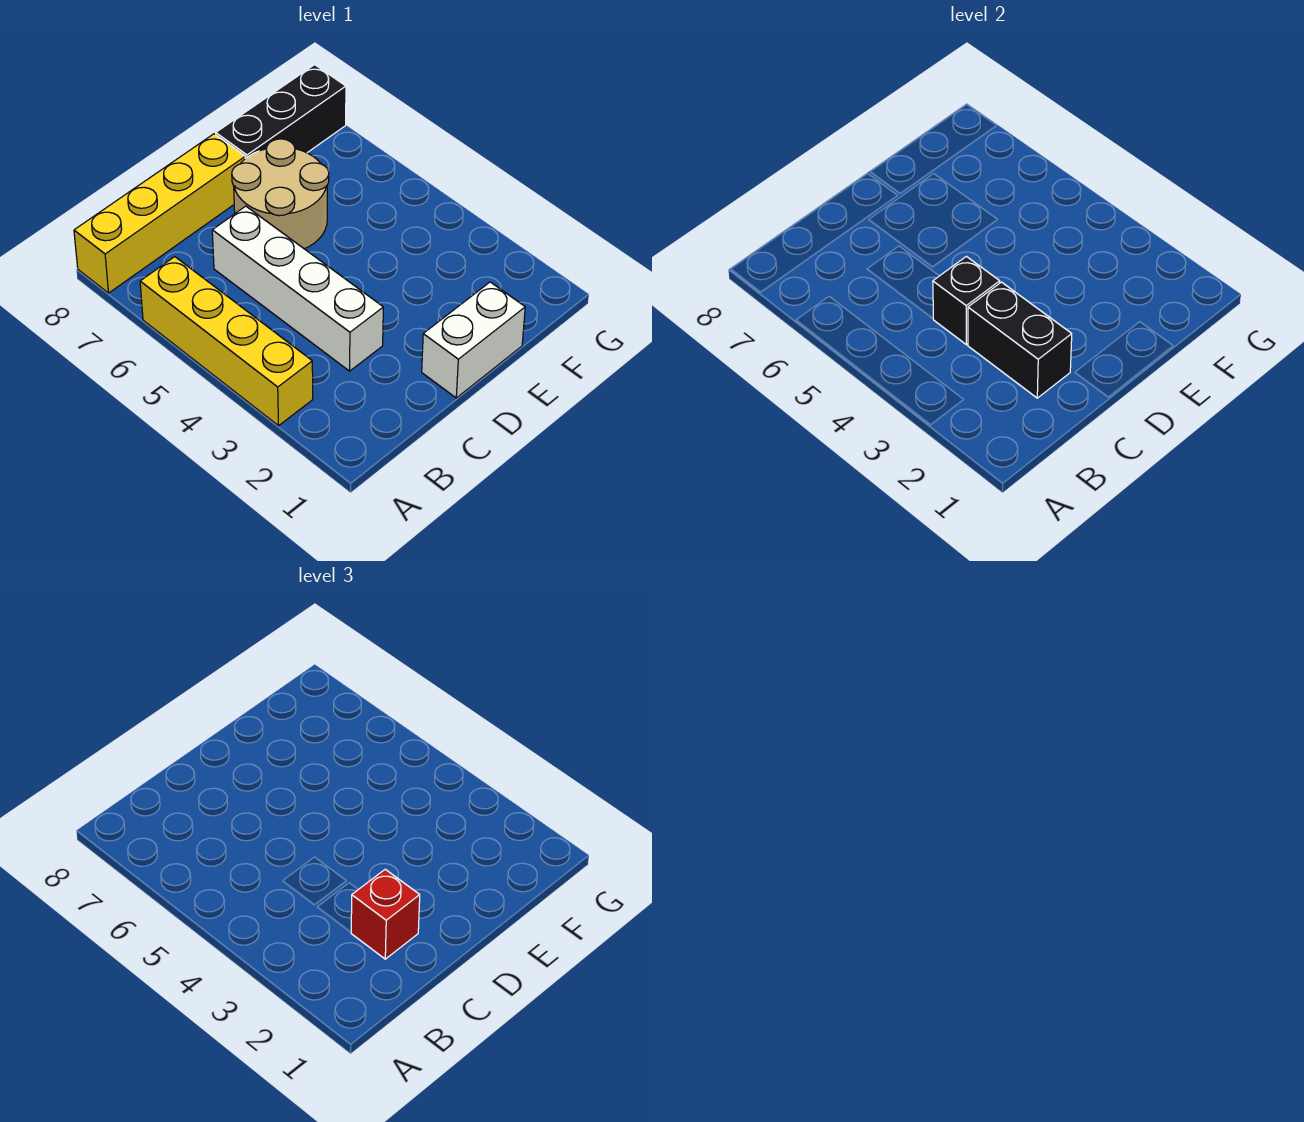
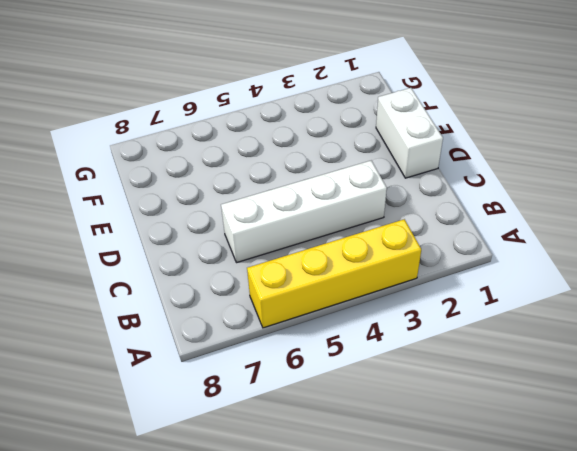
none -> yellow 1x4 brick [74,134,245,293]
none -> tan 2x2 round brick [232,139,329,249]

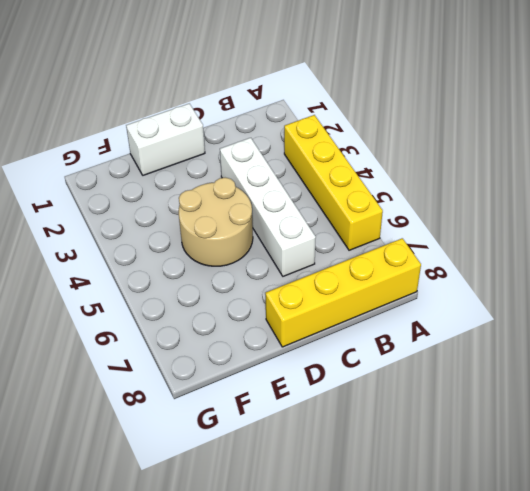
tan 2x2 round brick [179,178,253,266] -> tan 2x2 round brick moved to [232,139,329,249]
none -> black 1x3 brick [216,65,346,159]
none -> black 1x2 brick [968,282,1072,398]

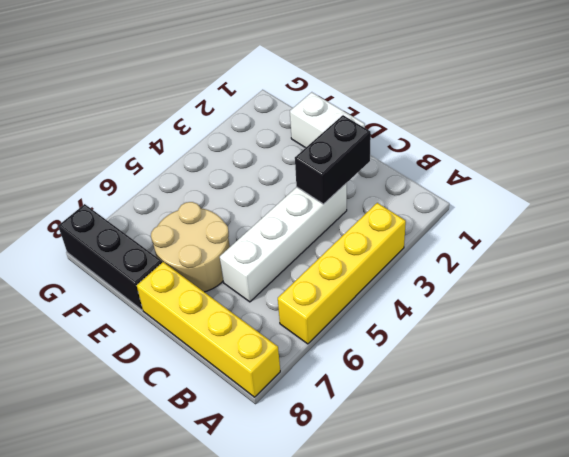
none -> black 1x1 brick [933,256,1000,345]
none -> red 1x1 brick [351,869,420,959]

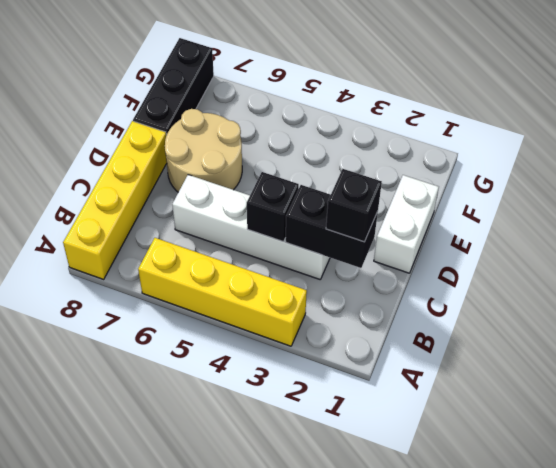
black 1x1 brick [326,169,382,242] -> red 1x1 brick [351,869,420,959]

